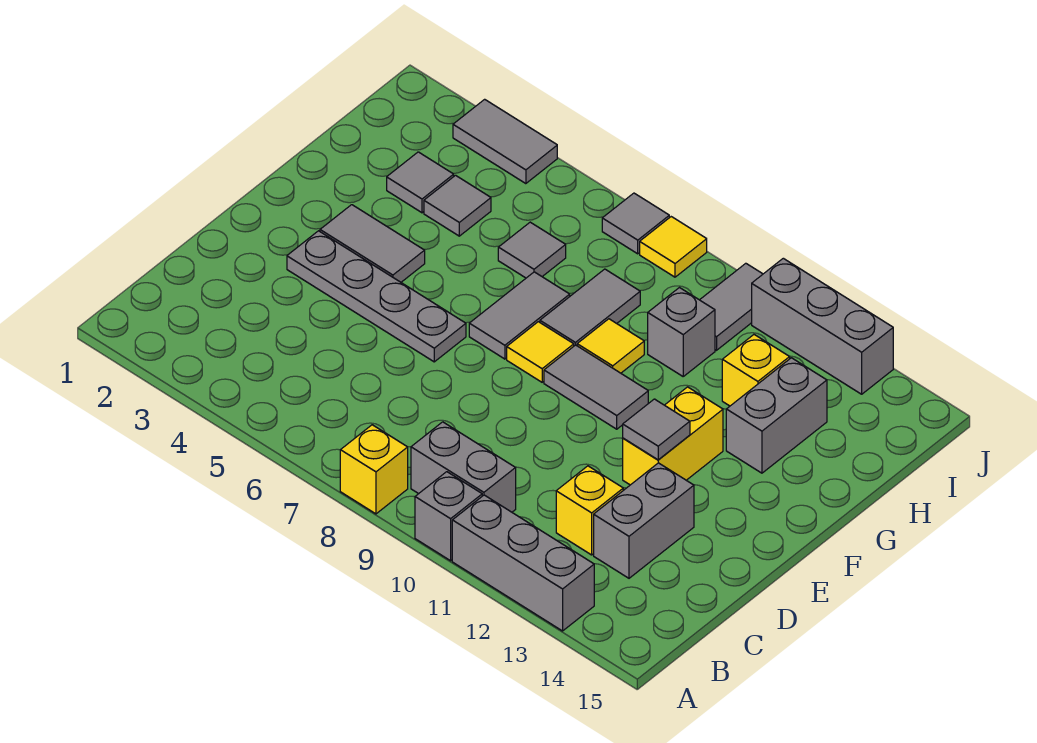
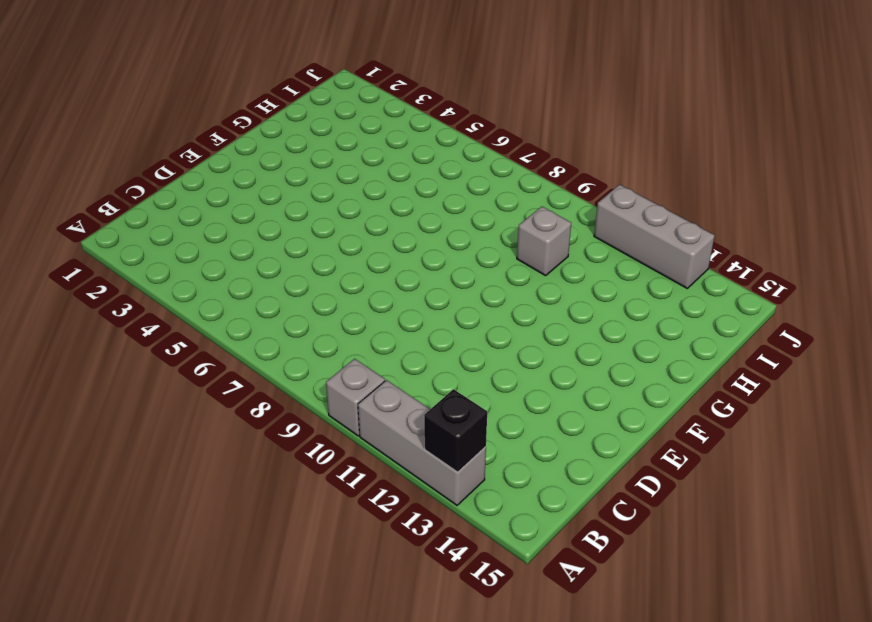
black 1x1 brick [424,389,487,472] -> none
none -> yellow 1x1 brick [340,425,408,514]
none -> grey 1x2 brick [411,422,516,512]
none -> yellow 1x1 brick [556,466,623,555]

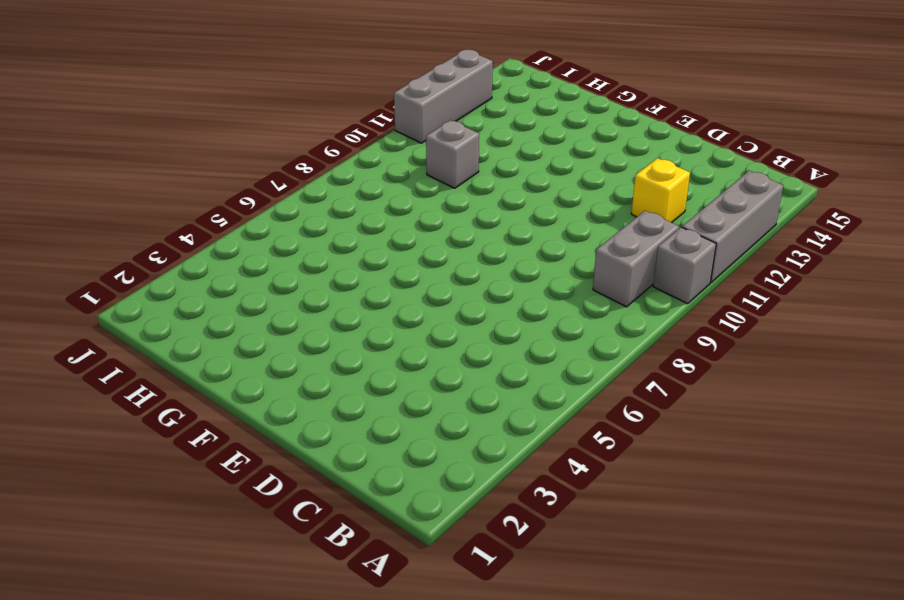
none -> yellow 1x1 brick [340,425,408,514]
none -> grey 1x2 brick [594,463,694,578]
none -> grey 1x4 plate [287,231,466,362]

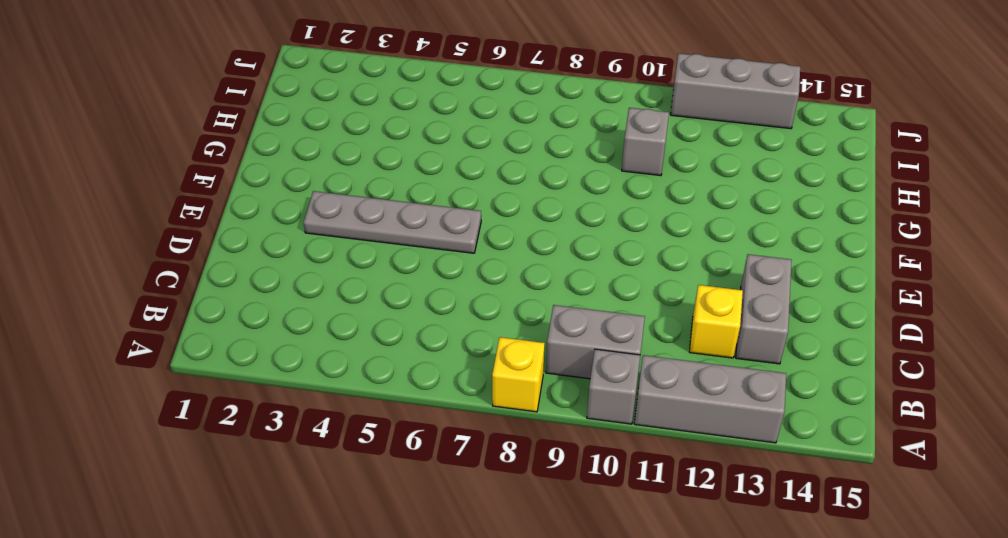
none -> yellow 1x2 brick [623,387,723,485]
none -> grey 1x2 tile [320,205,425,282]
none -> grey 1x2 tile [469,272,570,359]

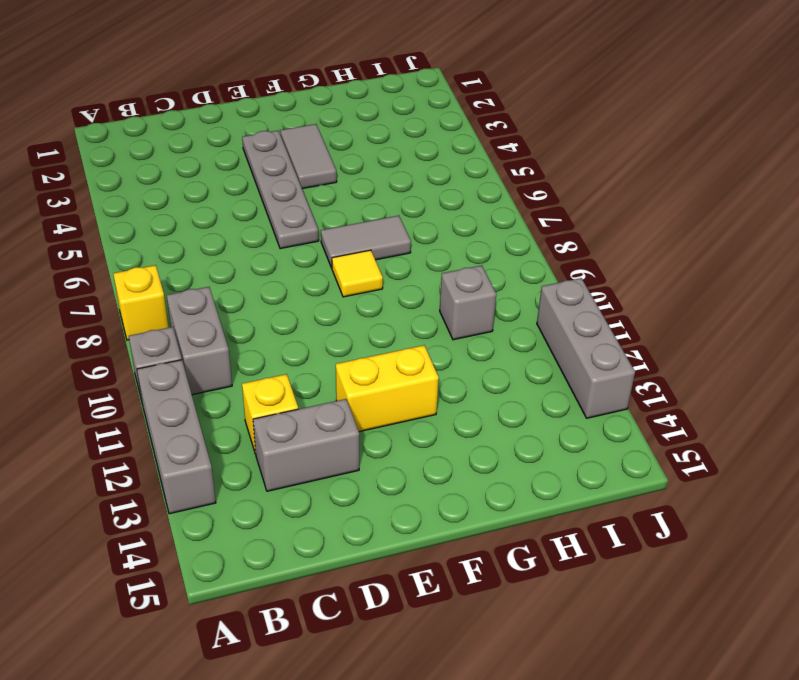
none -> grey 1x2 tile [544,345,648,429]
none -> grey 1x2 tile [540,269,640,346]
none -> yellow 1x1 tile [577,319,644,373]

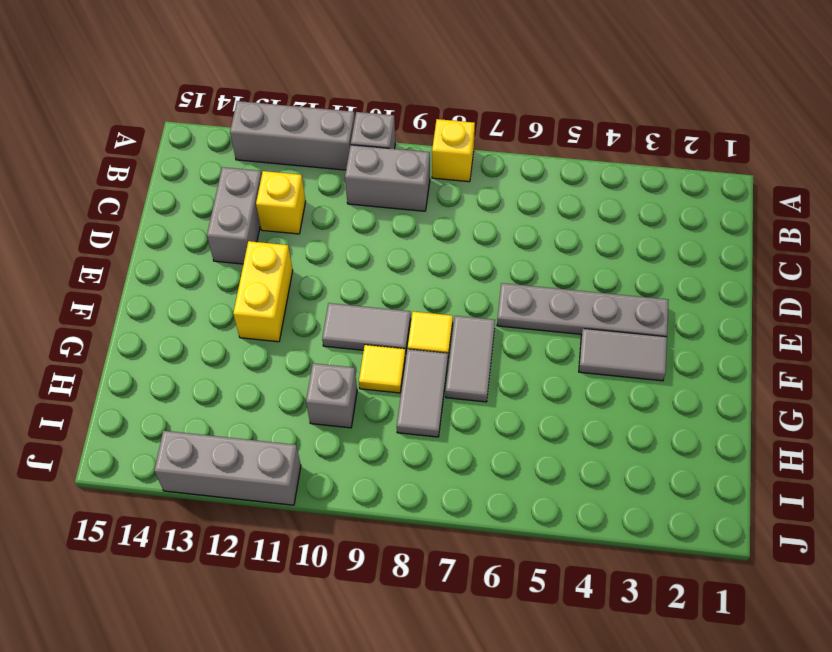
none -> grey 1x2 brick [726,358,827,473]
none -> grey 1x1 tile [387,152,454,213]
none -> grey 1x1 tile [424,175,491,236]

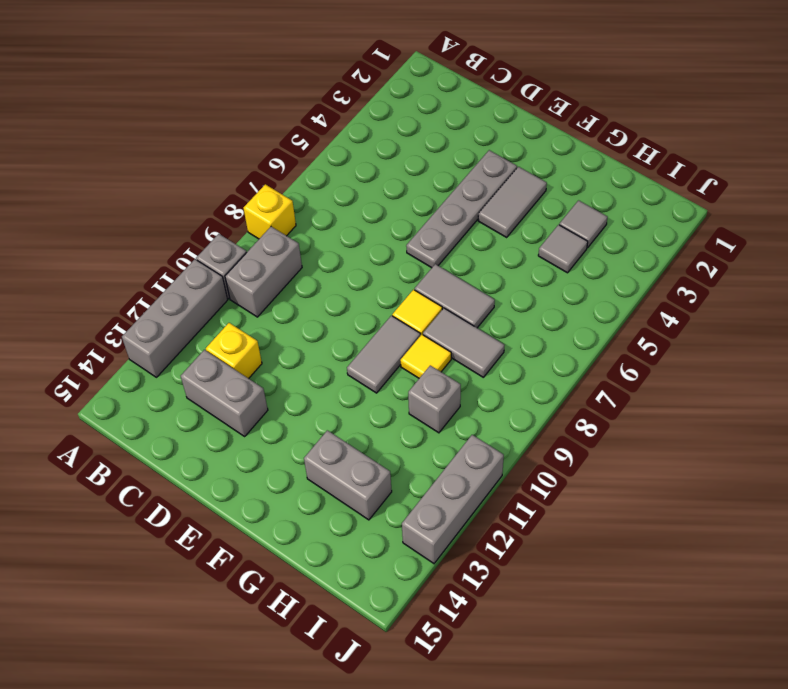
none -> yellow 1x2 brick [623,387,723,485]
none -> grey 1x1 tile [498,222,566,278]
none -> yellow 1x1 brick [722,335,790,406]

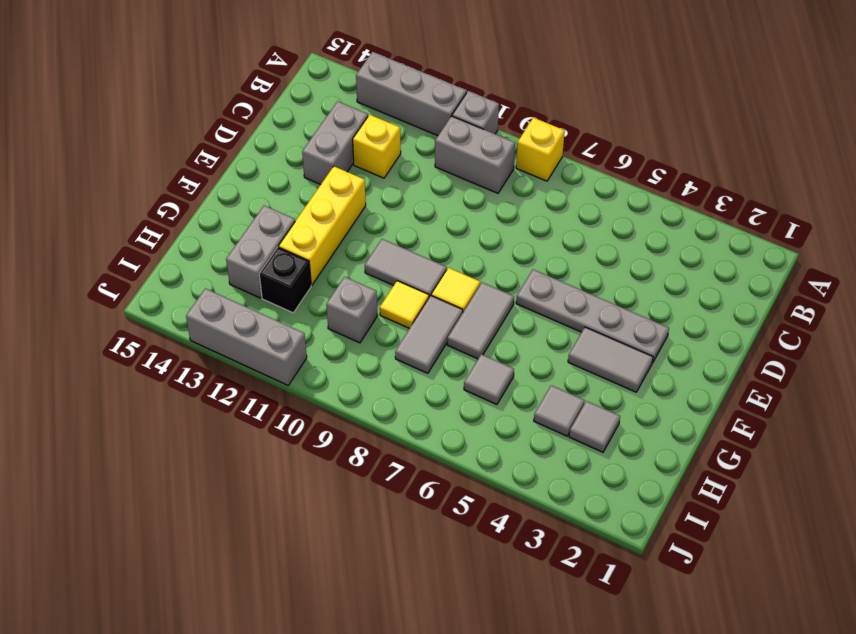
yellow 1x3 brick [279,167,366,285] -> yellow 1x2 brick [623,387,723,485]
black 1x1 brick [259,247,311,313] -> yellow 1x1 brick [722,335,790,406]
none -> grey 1x2 tile [700,263,763,350]
none -> grey 1x2 tile [453,99,557,184]
none -> grey 1x1 tile [602,193,669,254]

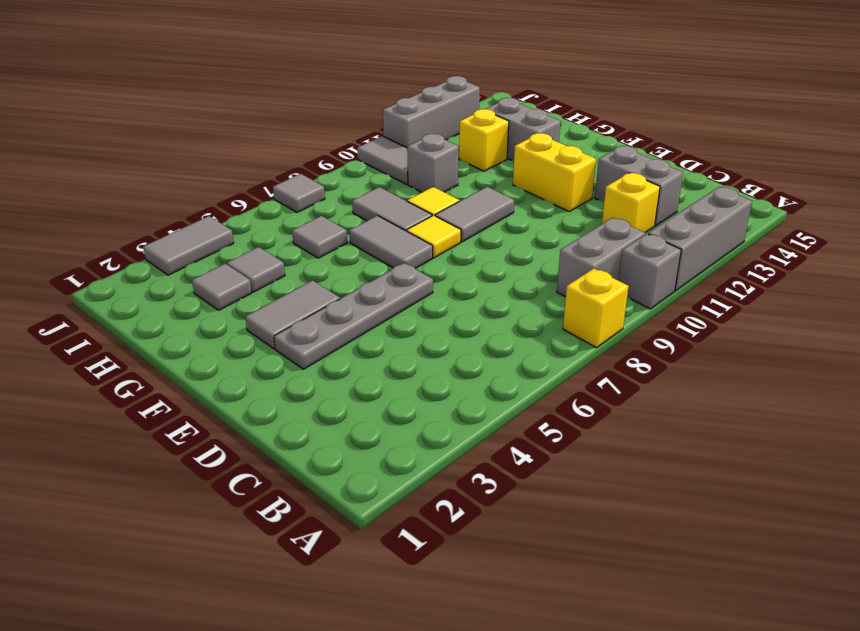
none -> yellow 1x1 tile [640,217,707,277]
none -> grey 1x1 tile [623,399,690,460]

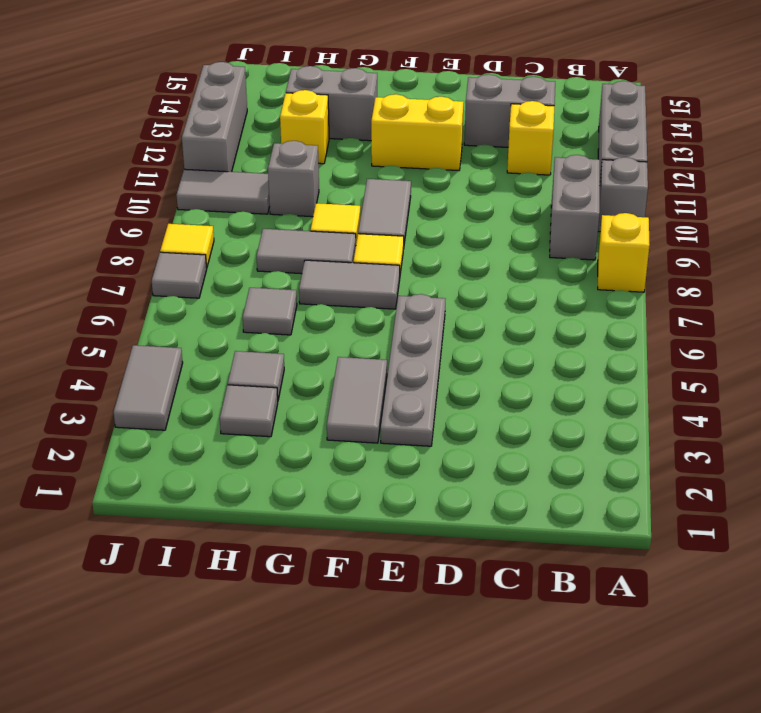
none -> grey 1x1 tile [623,399,690,460]

